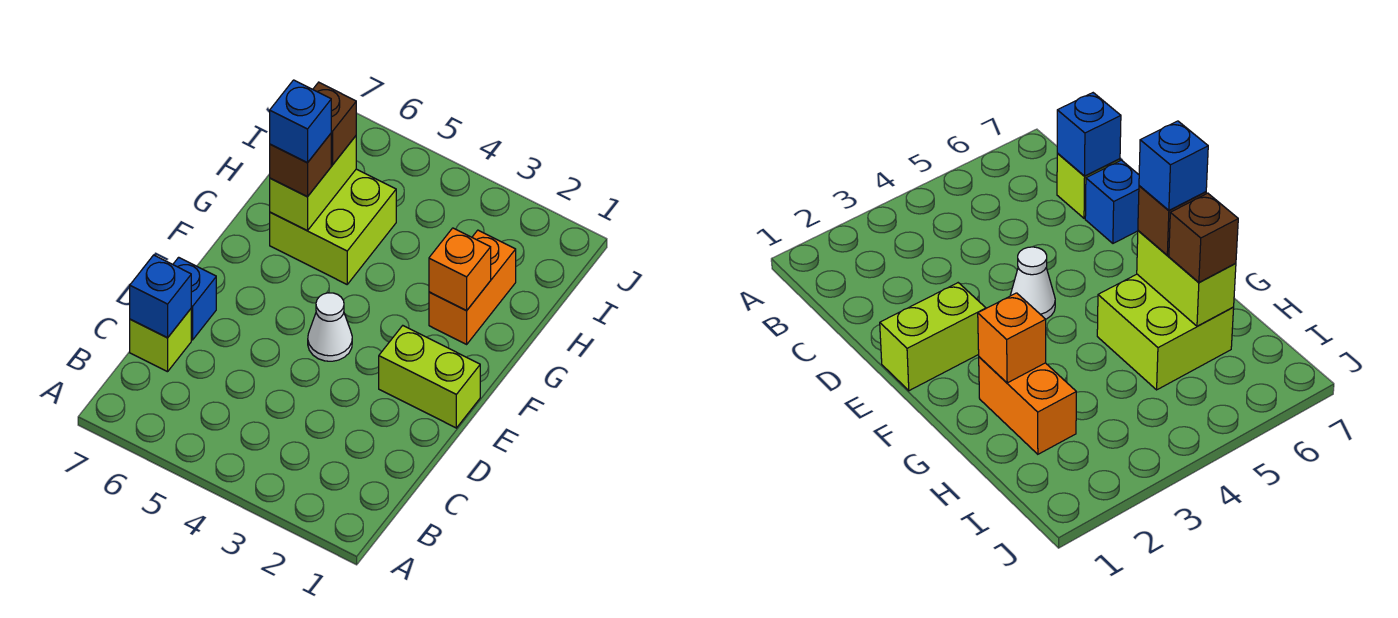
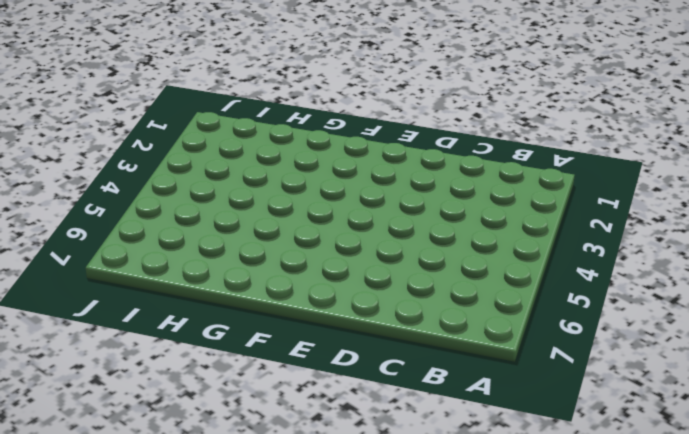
none -> lime 1x1 brick [130,309,191,372]
none -> blue 1x1 brick [173,257,216,340]
none -> lime 1x2 brick [379,326,480,428]

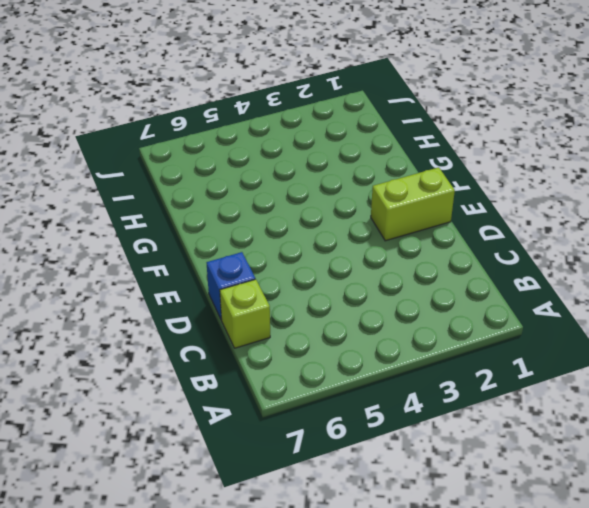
none -> white 1x1 cone [308,293,352,361]
none -> orange 1x2 brick [429,230,516,344]
none -> lime 2x2 brick [270,169,396,284]

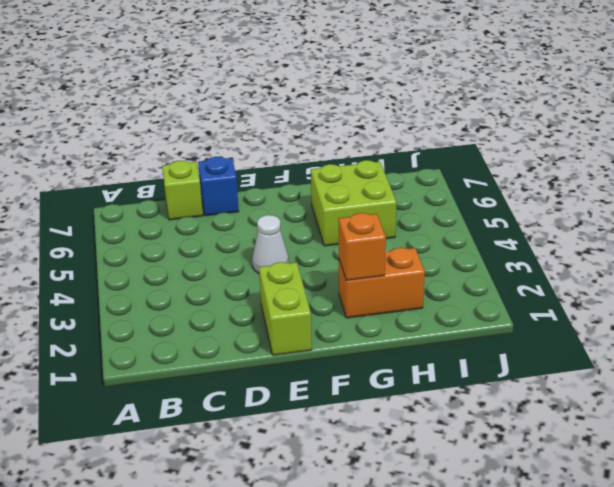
none -> blue 1x1 brick [130,255,191,338]
none -> lime 1x2 brick [270,136,356,231]
none -> brown 1x1 brick [270,134,331,197]

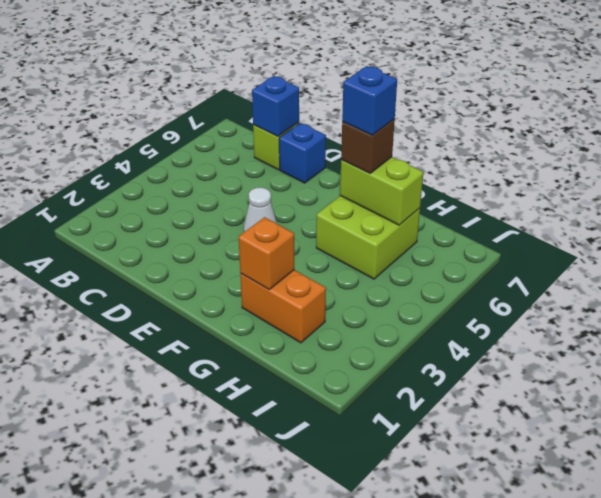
none -> lime 1x2 brick [379,326,480,428]
none -> brown 1x1 brick [313,82,356,165]

